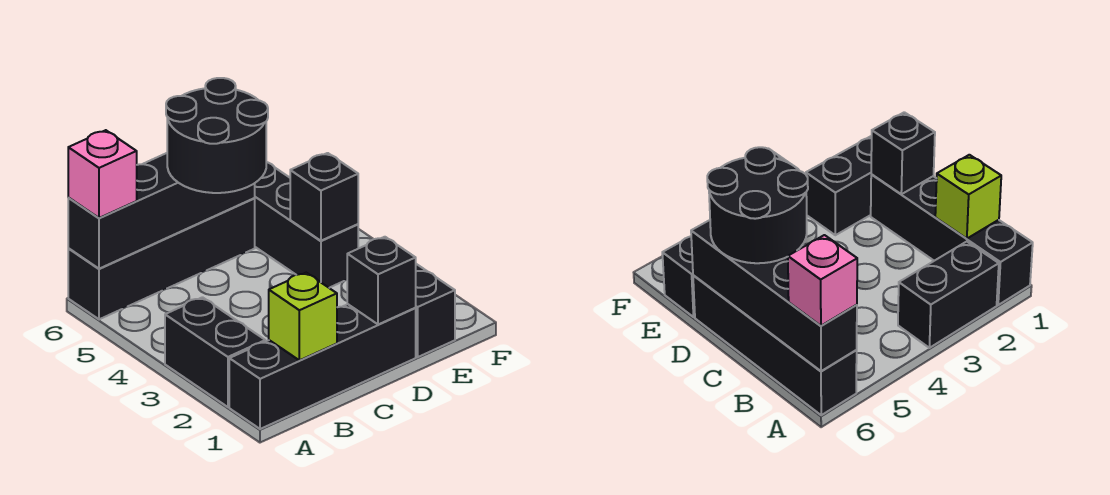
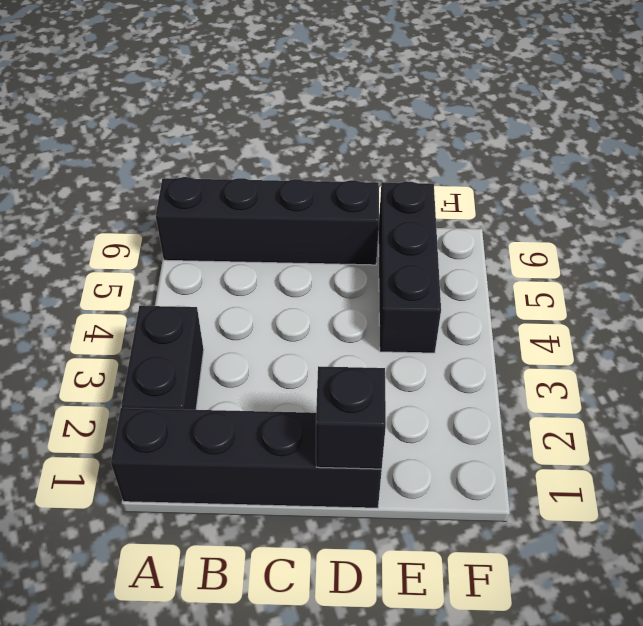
none -> black 1x2 brick [416,264,455,357]
none -> black 1x4 brick [68,153,255,269]

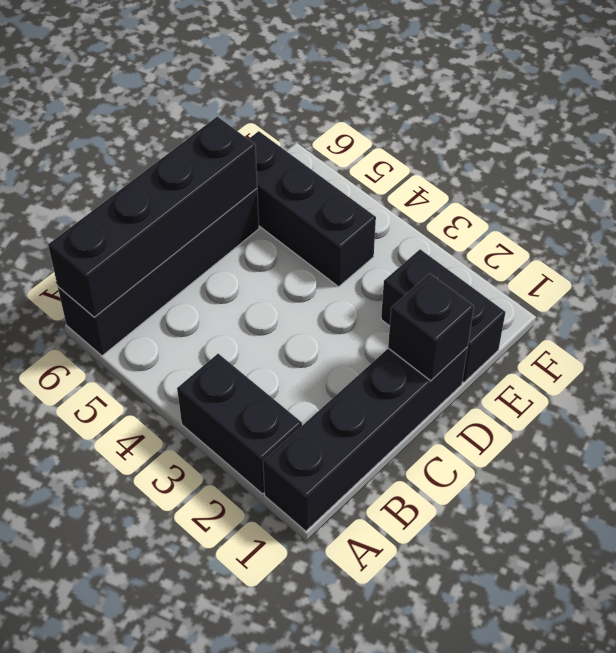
none -> lime 1x1 brick [269,273,337,360]
none -> black 1x1 brick [290,153,358,241]

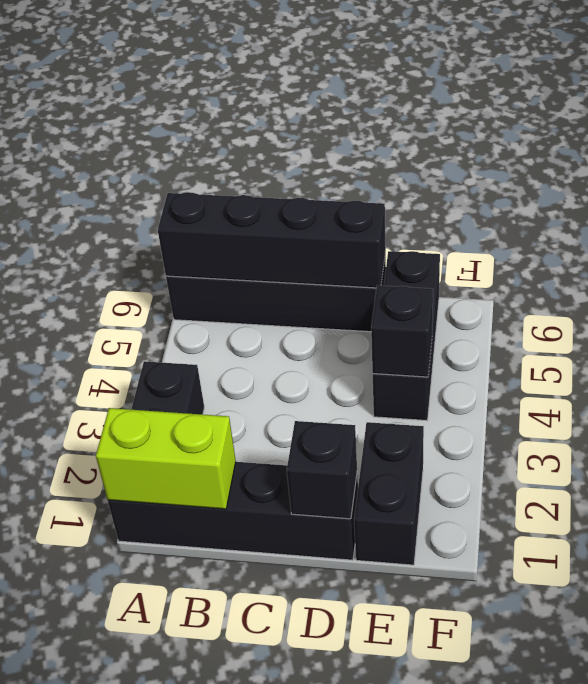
lime 1x2 brick [96,408,236,509] -> lime 1x1 brick [269,273,337,360]
none -> pink 1x1 brick [68,130,137,218]
none -> black 2x2 round brick [166,78,268,193]

